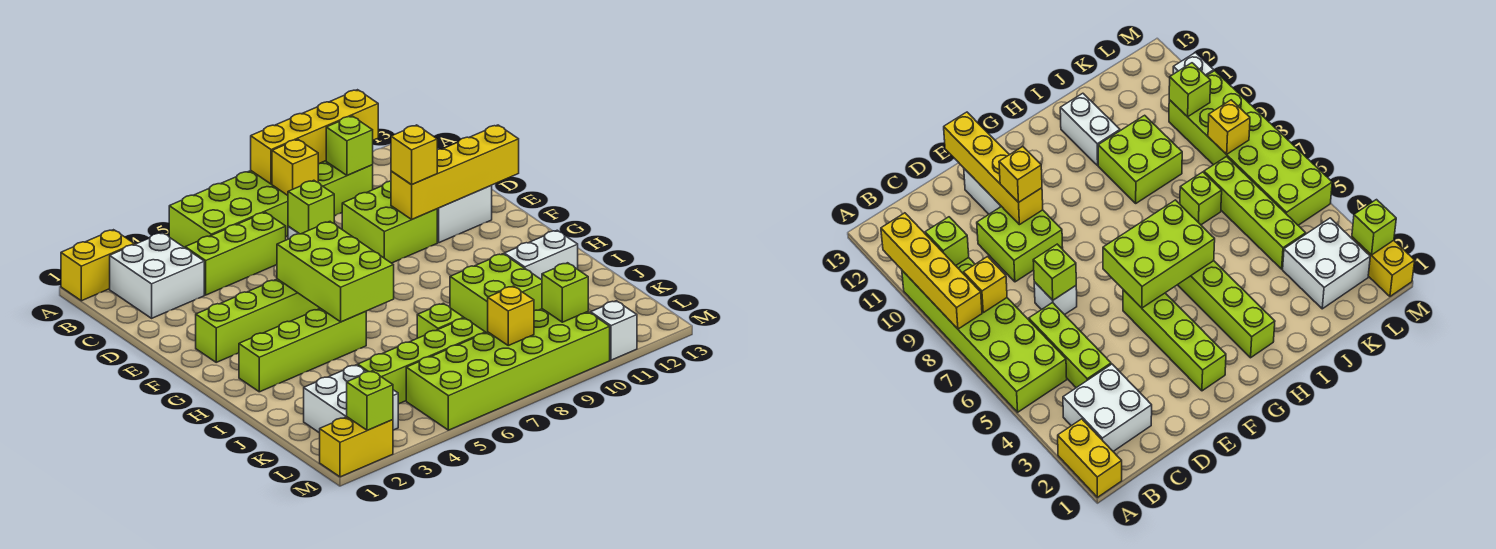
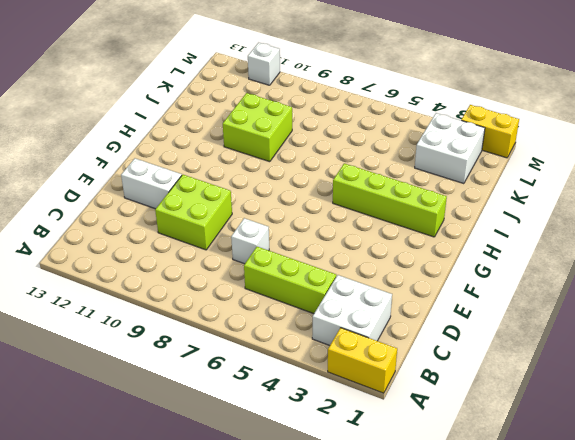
none -> lime 2x6 brick [169,161,373,248]
none -> lime 1x4 brick [196,279,320,362]
none -> white 1x2 brick [504,230,578,280]

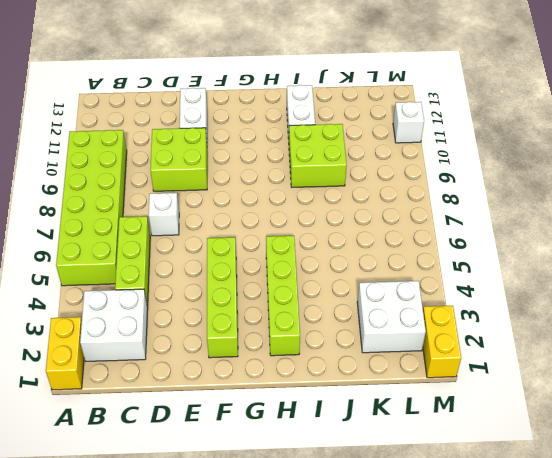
none -> lime 1x1 brick [417,303,464,338]
none -> lime 1x4 brick [358,318,485,404]
none -> lime 2x6 brick [406,309,610,430]

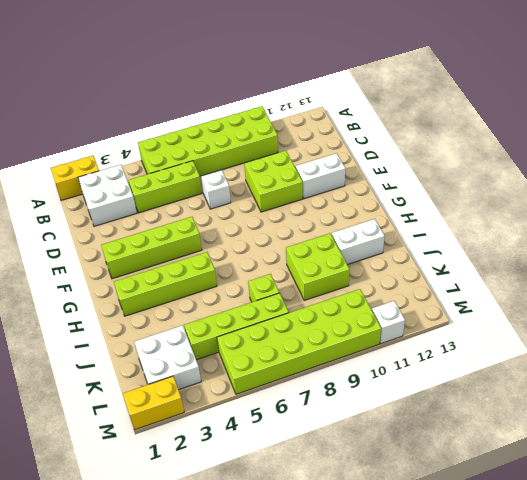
none -> yellow 1x4 brick [251,90,378,184]
none -> yellow 1x1 brick [272,139,318,195]
none -> lime 1x1 brick [326,116,373,175]

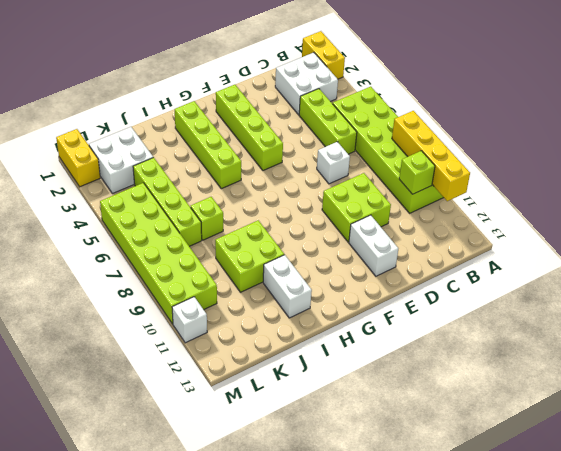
none -> yellow 1x1 brick [272,139,318,195]
none -> lime 1x1 brick [288,180,334,234]
none -> yellow 1x4 brick [391,125,519,219]

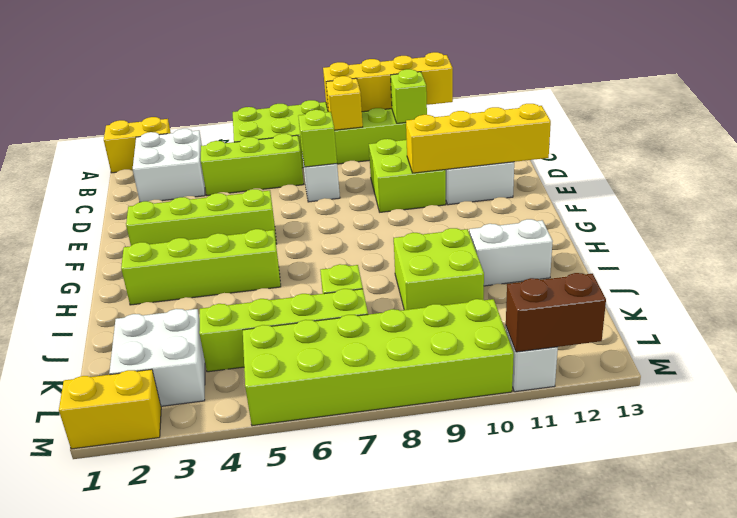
brown 1x2 brick [506,273,606,352] -> none
none -> lime 2x3 brick [277,222,394,322]
none -> yellow 1x1 brick [488,286,534,345]
none -> lime 1x1 brick [542,263,588,322]

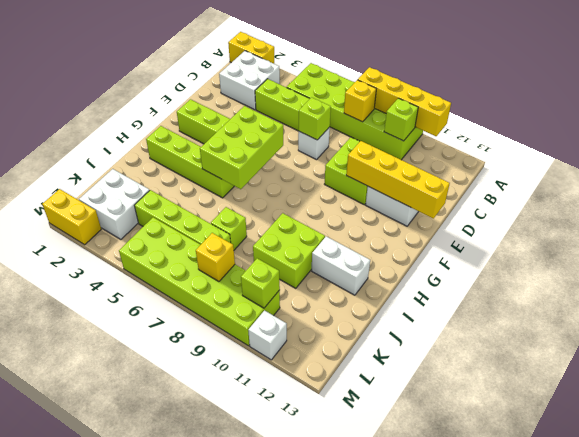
none -> lime 1x1 brick [347,371,393,430]
none -> yellow 1x1 brick [391,125,437,185]

